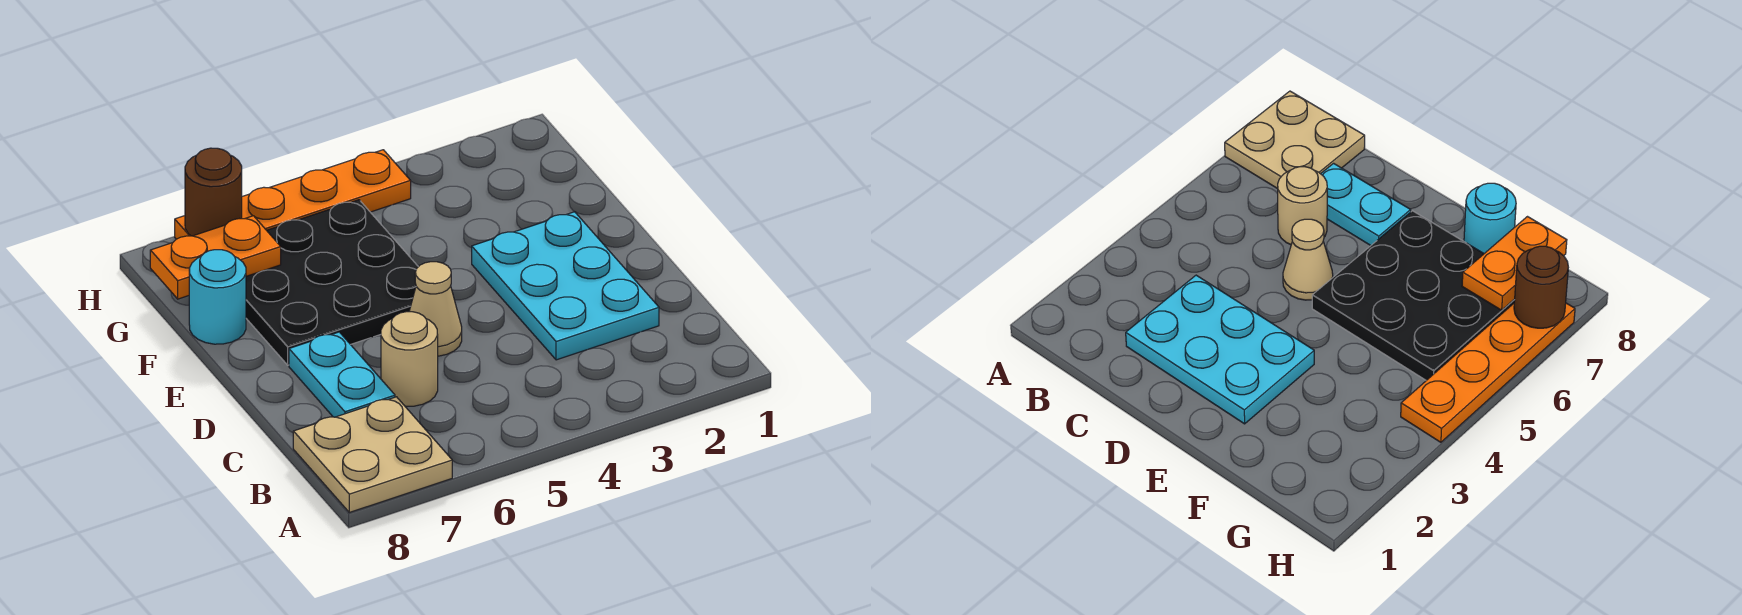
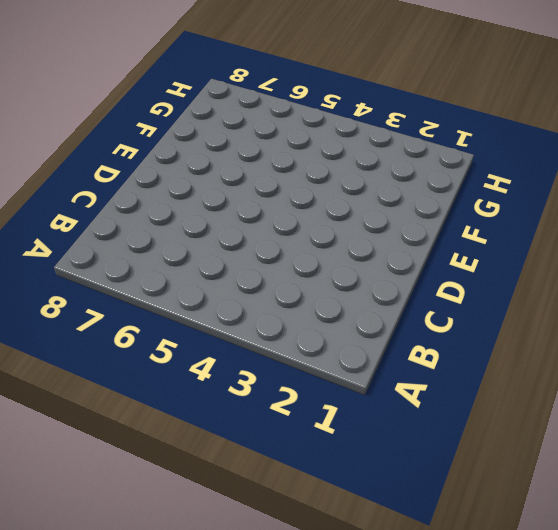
none -> tan 2x2 plate [293,397,452,512]
none -> cyan 2x3 plate [472,212,659,360]

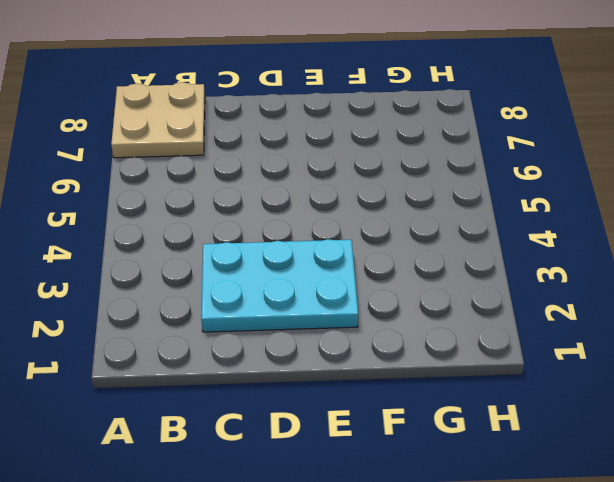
none -> tan 1x1 round brick [381,312,438,406]
none -> cyan 1x2 plate [289,332,395,417]

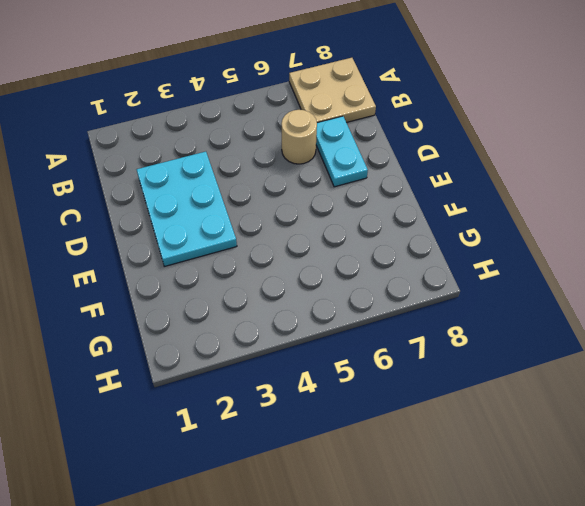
none -> tan 1x1 cone [409,262,462,356]
none -> black 3x3 plate [246,200,418,365]

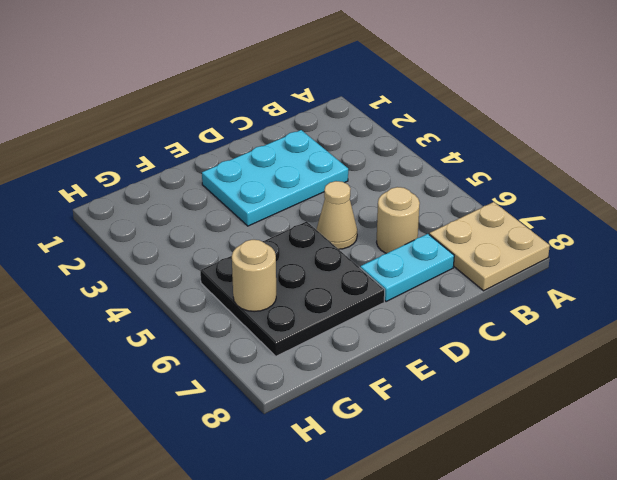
tan 1x1 round brick [232,239,276,312] -> none
none -> cyan 1x1 round brick [189,250,246,344]
none -> orange 1x4 plate [175,150,411,239]

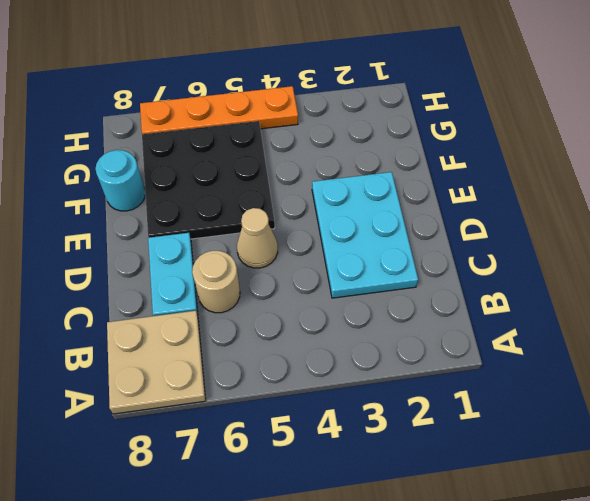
none -> orange 1x2 plate [150,216,281,299]
none -> brown 1x1 round brick [185,148,242,236]

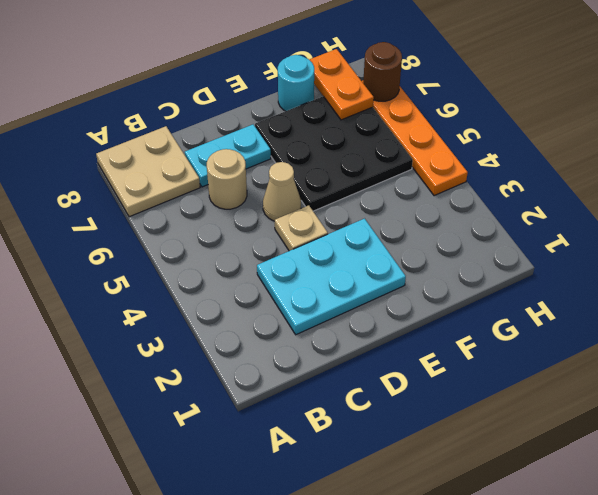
tan 1x1 plate [275,205,328,251] -> none

